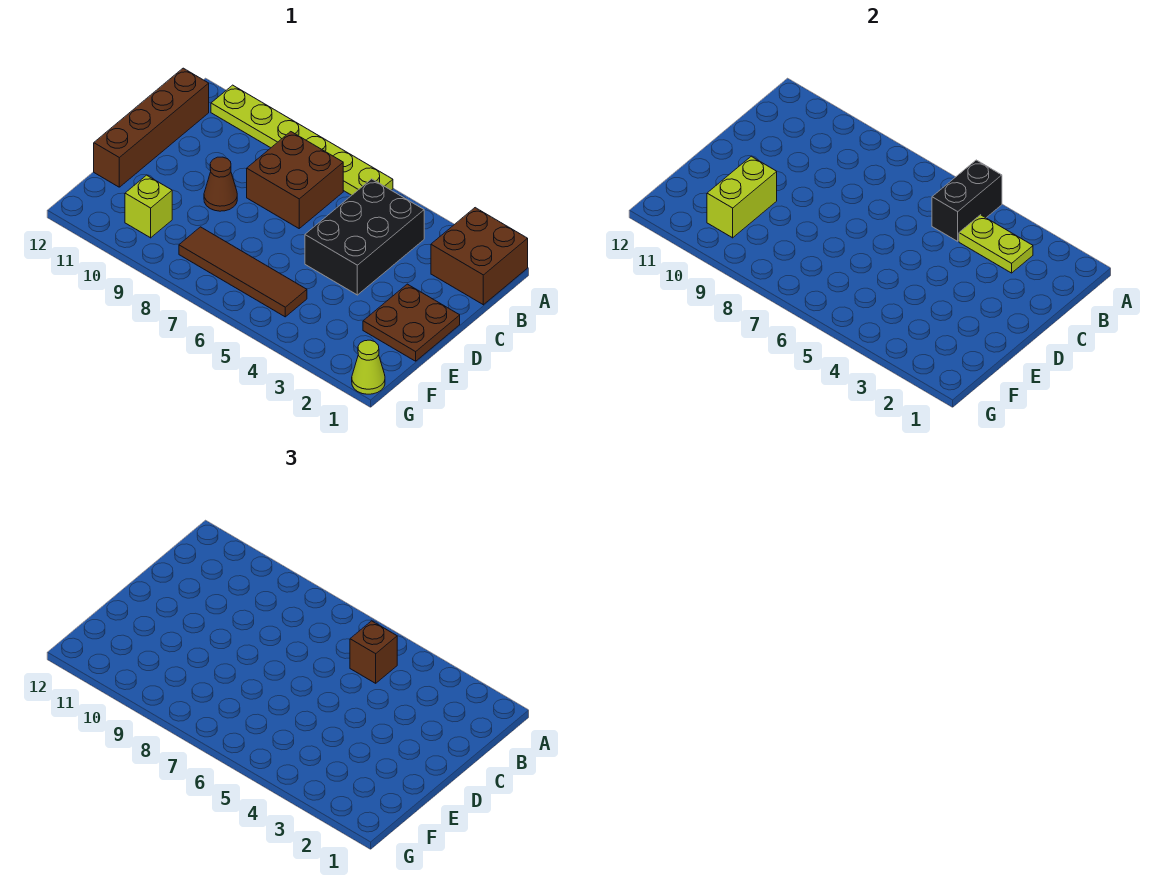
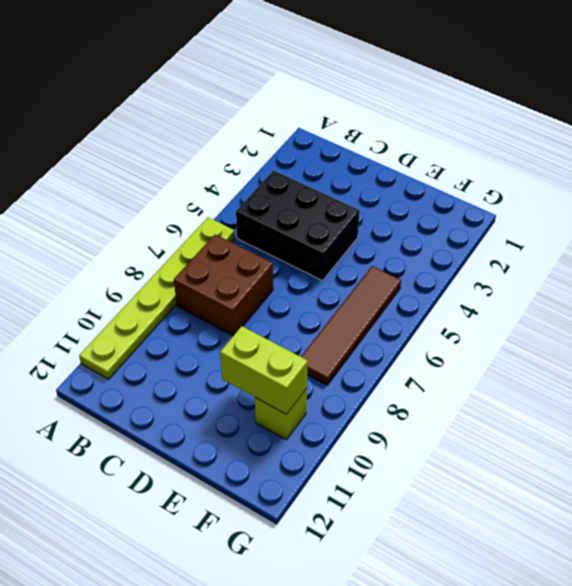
none -> brown 2x2 brick [431,208,528,305]
none -> brown 1x4 brick [94,68,209,187]
none -> brown 2x2 plate [363,284,460,361]

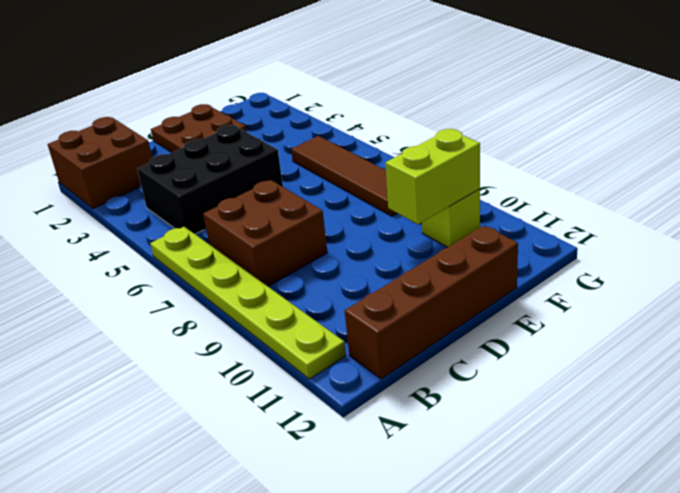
none -> brown 1x1 cone [204,157,237,211]
none -> lime 1x1 cone [352,340,385,394]
none -> black 1x2 brick [932,160,1002,241]

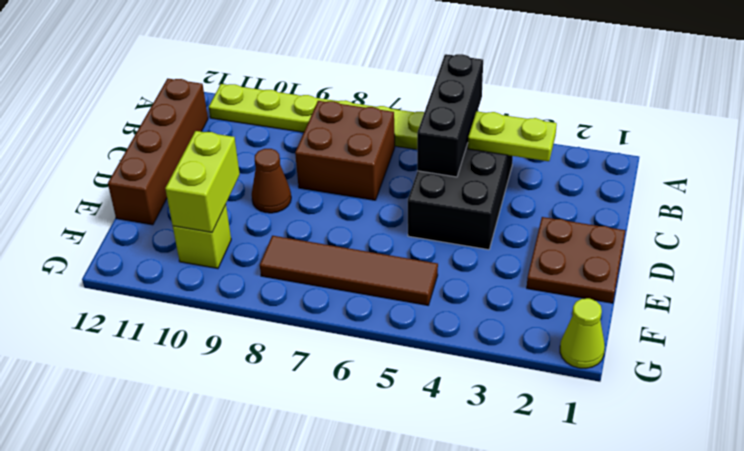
black 1x3 brick [417,54,483,177] -> black 1x2 brick [932,160,1002,241]
none -> brown 2x2 brick [431,208,528,305]
none -> brown 1x1 brick [350,621,397,683]

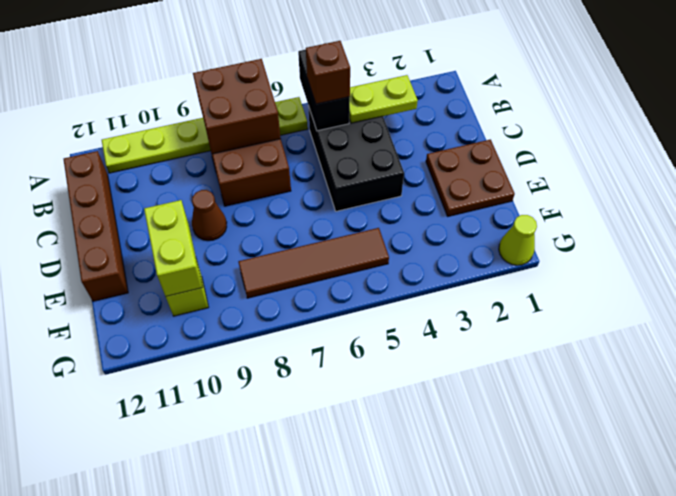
brown 2x2 brick [193,59,281,154] -> brown 2x2 brick moved to [431,208,528,305]

